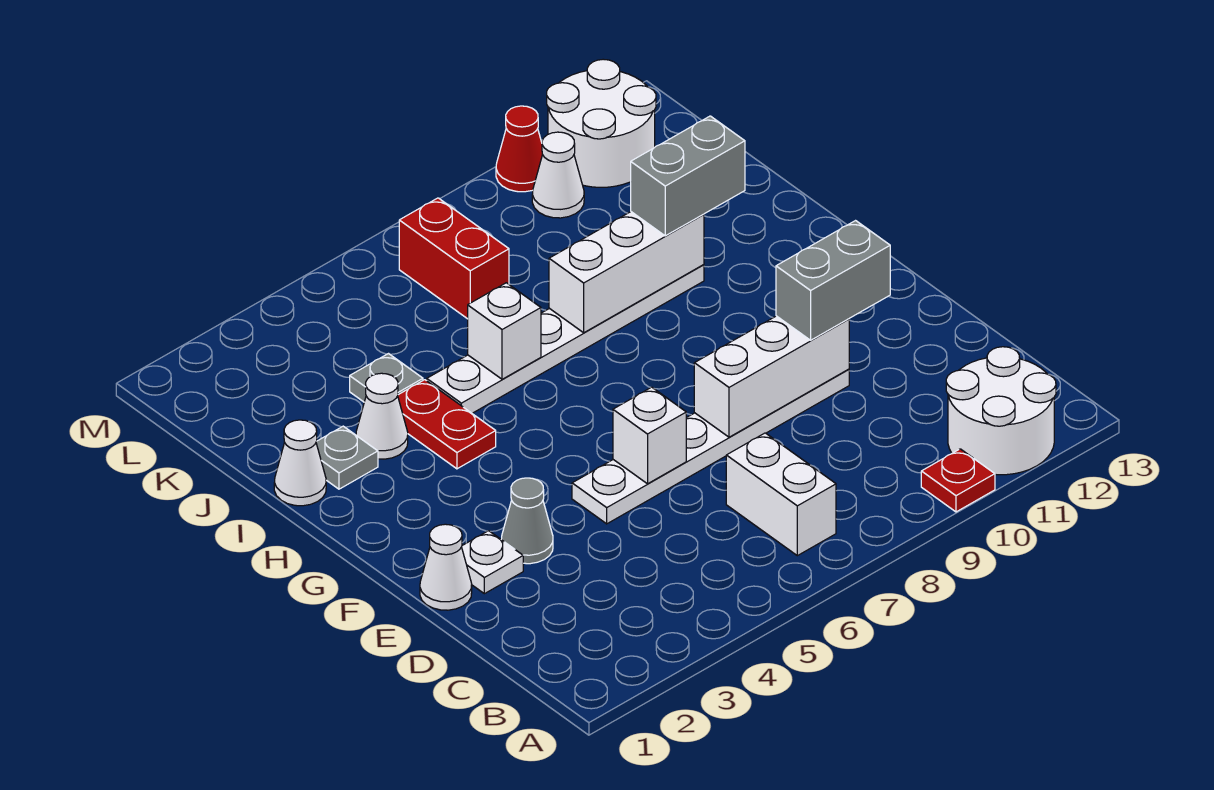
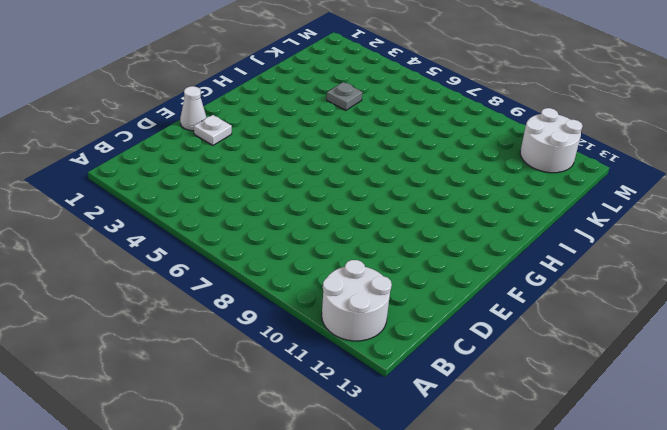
none -> red 1x1 plate [921,449,995,512]
none -> white 1x2 brick [726,433,836,556]
none -> grey 1x1 cone [501,478,553,564]

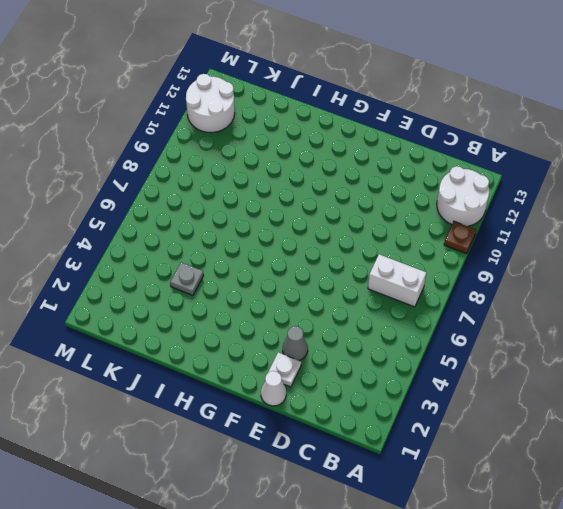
brown 1x1 plate [444,221,476,254] -> red 1x1 plate [921,449,995,512]
none -> white 1x6 plate [572,369,849,524]
none -> red 1x2 plate [398,380,496,469]
none -> white 1x1 cone [274,420,326,506]

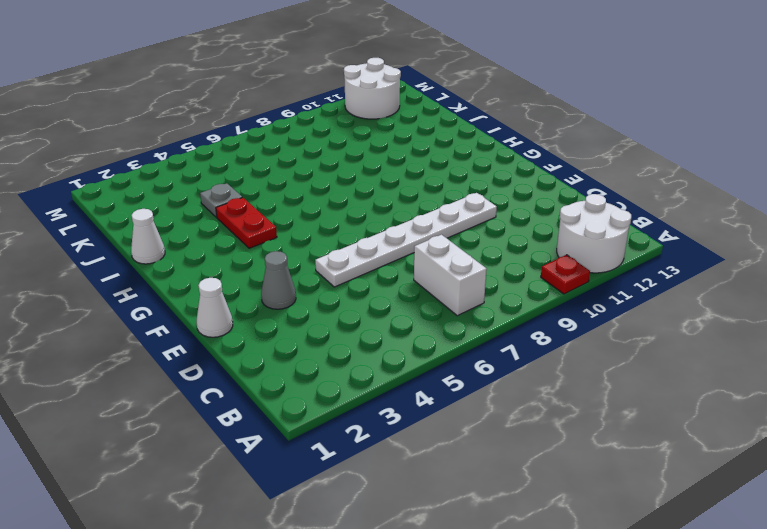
none -> white 1x1 plate [462,531,523,594]
none -> grey 1x1 plate [316,426,378,489]
none -> white 1x1 cone [356,373,408,459]

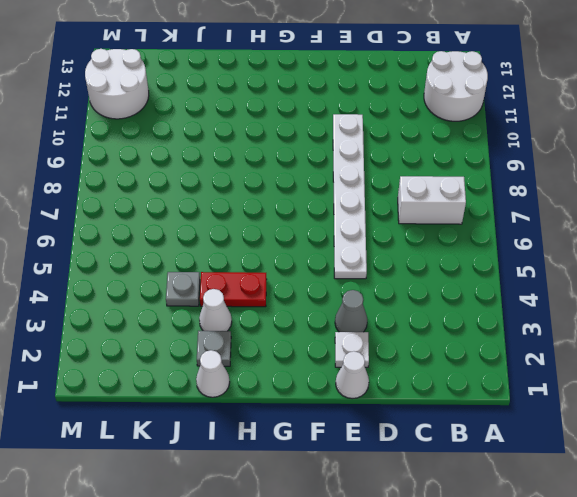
none -> red 1x1 plate [921,449,995,512]
none -> white 1x6 plate [426,265,704,413]
none -> red 1x2 brick [399,198,509,319]

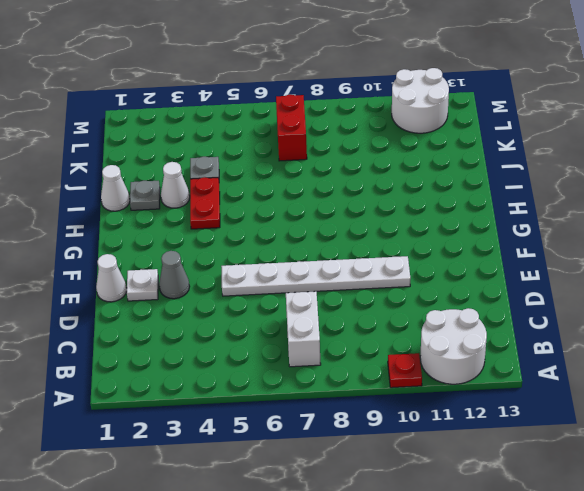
none -> white 1x6 plate [426,265,704,413]
none -> white 1x1 cone [532,132,584,218]
none -> red 1x1 cone [496,106,543,192]

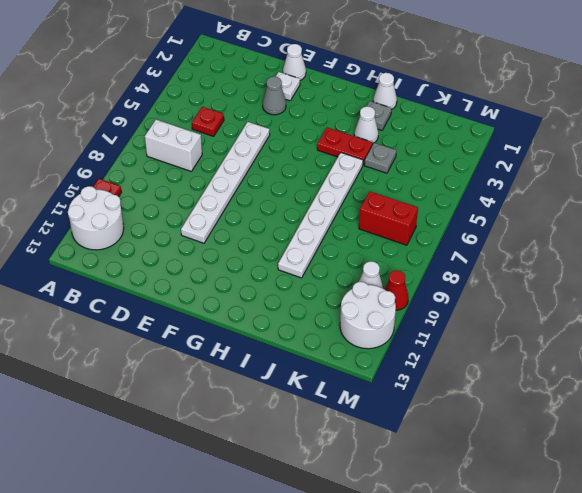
red 1x1 plate [192,107,224,136] -> none
none -> white 1x1 brick [613,387,686,484]
none -> white 1x3 brick [694,316,849,437]
none -> white 1x1 brick [468,283,541,379]

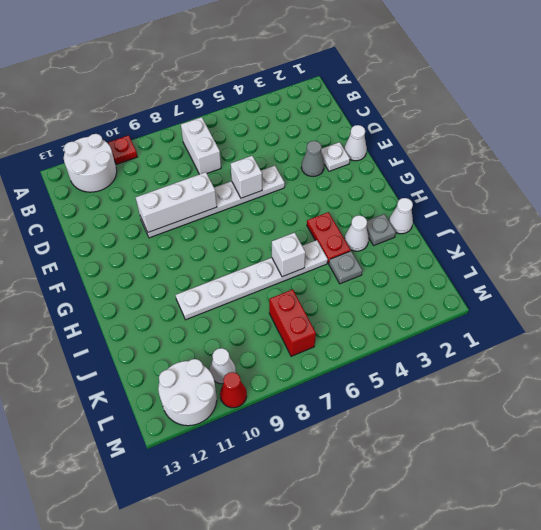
none -> white 1x3 brick [549,212,704,333]
none -> grey 1x2 brick [776,221,890,340]
none -> grey 1x2 brick [631,116,745,236]

